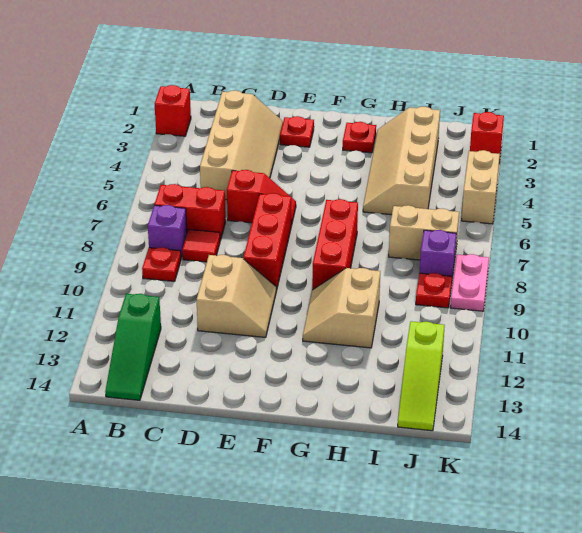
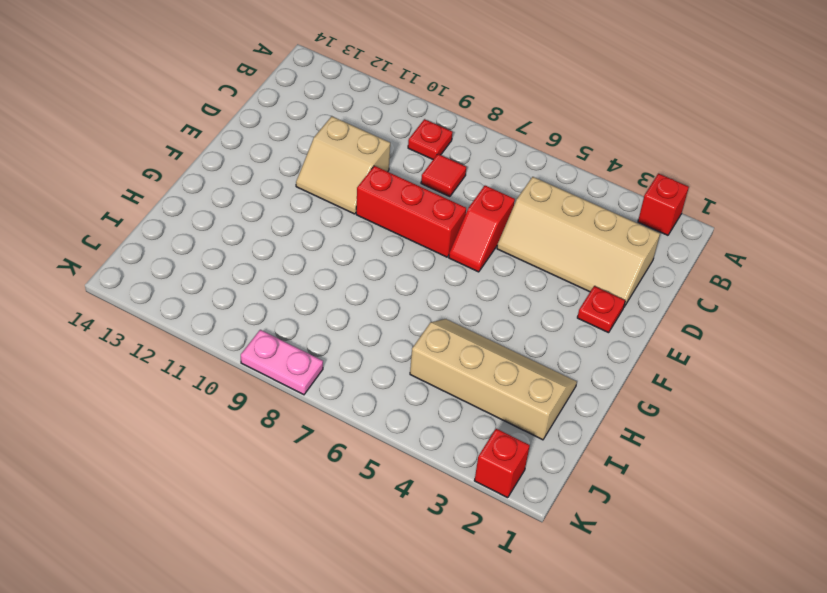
none -> red 1x2 brick [154,184,226,241]
none -> purple 1x1 brick [148,205,187,259]
none -> green 1x3 slope [105,294,161,400]

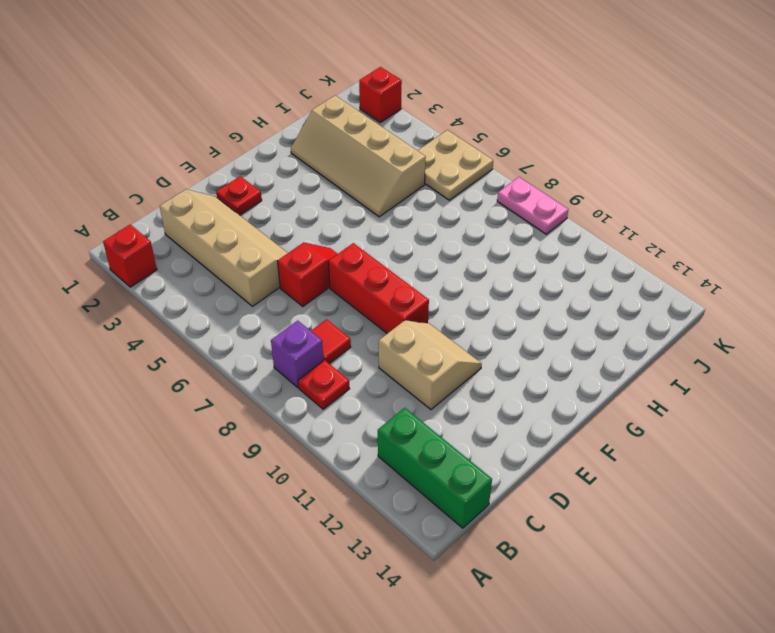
green 1x3 brick [378,408,492,528] -> green 1x3 slope [105,294,161,400]
tan 2x2 plate [418,130,493,200] -> tan 1x2 brick [461,150,500,224]
none -> red 1x2 brick [154,184,226,241]
none -> red 1x1 plate [343,122,376,153]
none -> red 1x3 brick [312,199,358,290]

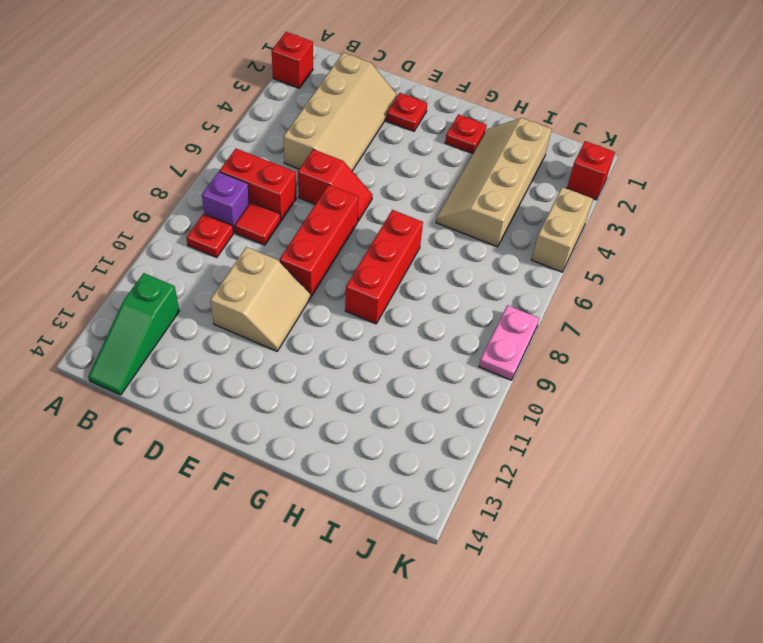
none -> tan 2x2 slope [303,268,380,348]
none -> tan 1x2 brick [389,205,459,260]
none -> purple 1x1 brick [420,230,456,278]

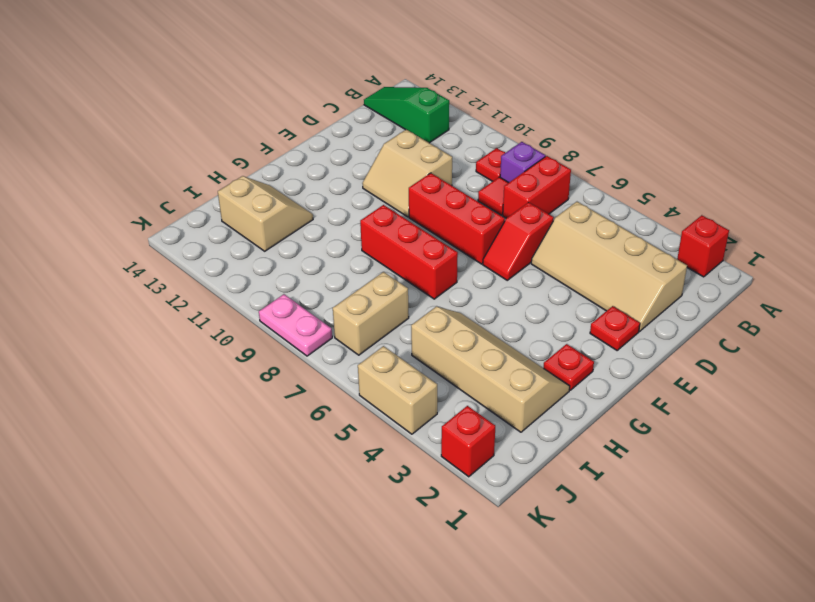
tan 2x2 slope [218,176,313,251] -> tan 2x2 slope moved to [303,268,380,348]
none -> purple 1x1 brick [420,230,456,278]
none -> red 1x1 plate [416,273,452,308]
none -> lime 1x3 slope [398,321,445,431]

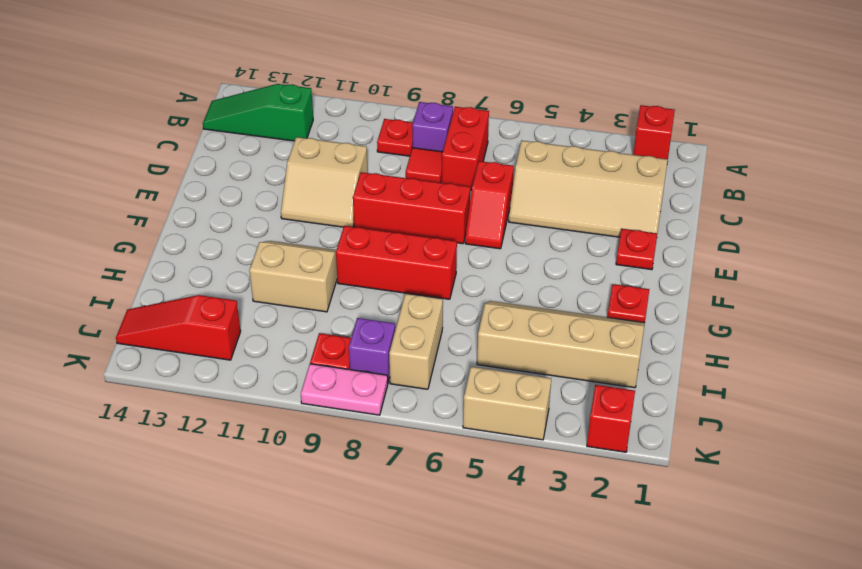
red 1x3 slope [116,295,241,360] -> lime 1x3 slope [398,321,445,431]

